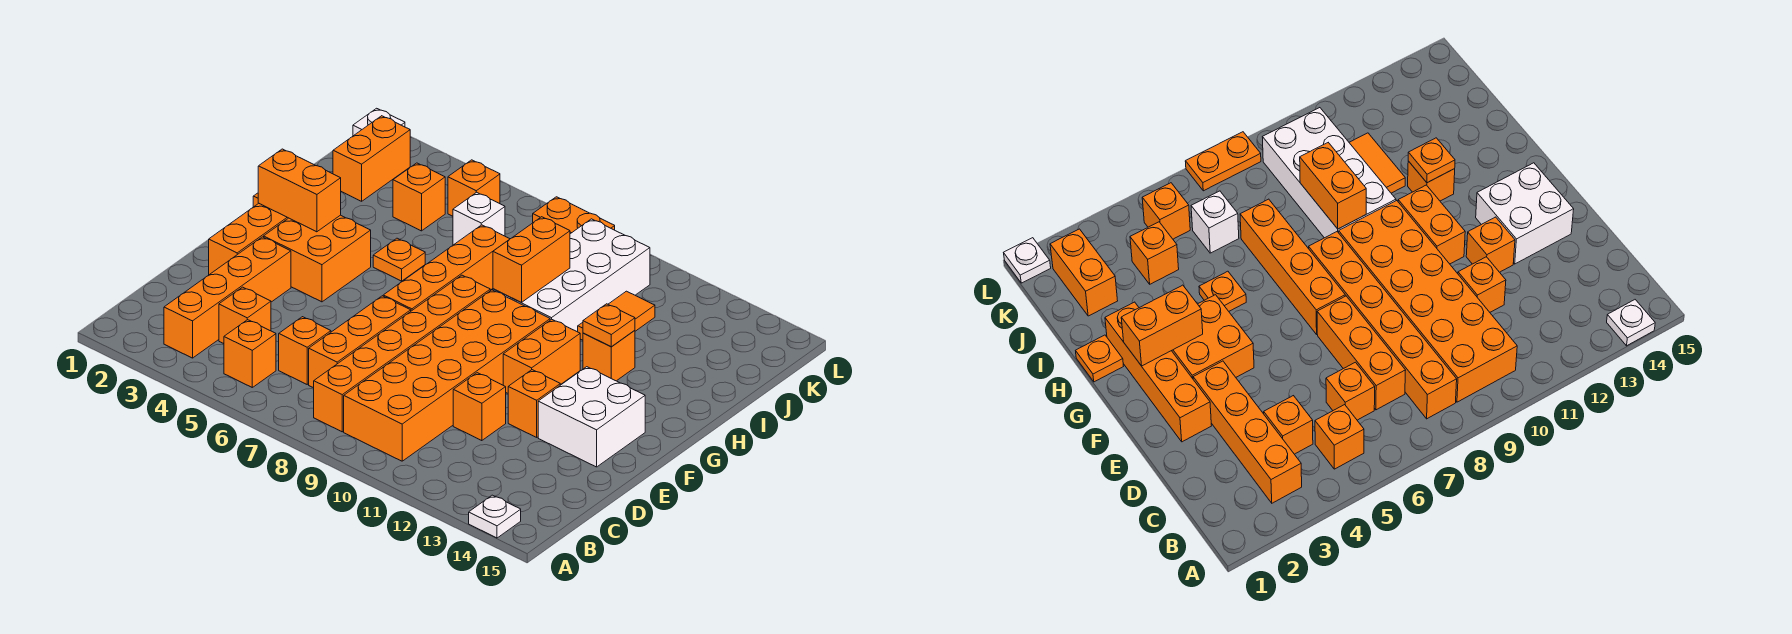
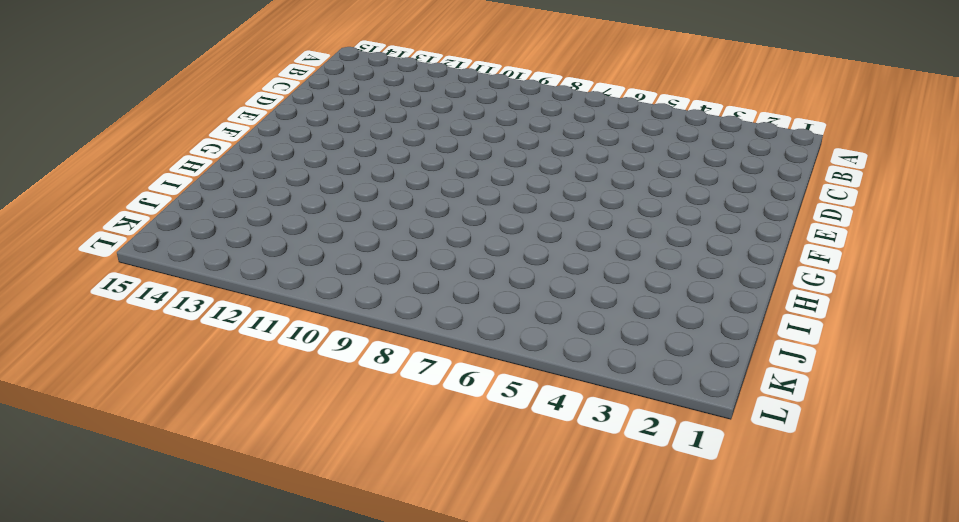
none -> white 1x1 plate [469,495,521,538]
none -> orange 1x4 brick [164,237,291,358]
none -> orange 1x1 brick [224,320,276,387]

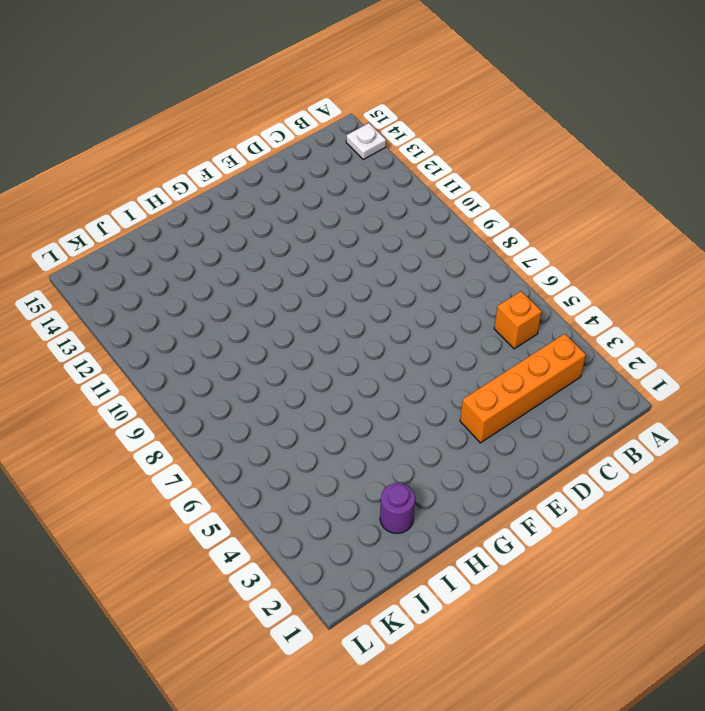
purple 1x1 round brick [380,483,415,534] -> none
none -> orange 1x6 brick [314,275,490,432]
none -> orange 2x6 brick [344,290,550,461]
none -> orange 1x1 brick [219,287,271,344]

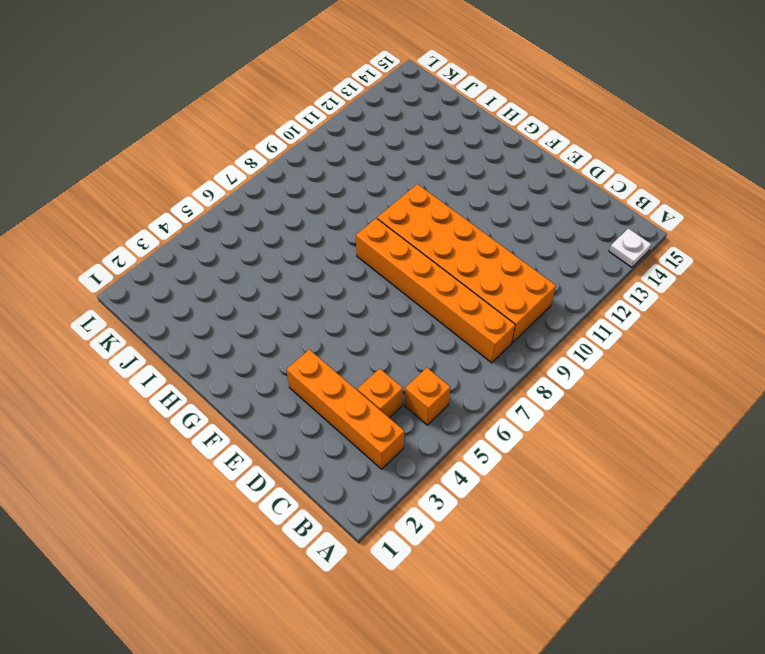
none -> orange 1x1 brick [279,317,331,384]
none -> orange 1x3 brick [309,296,411,388]
none -> orange 1x1 brick [453,373,506,441]

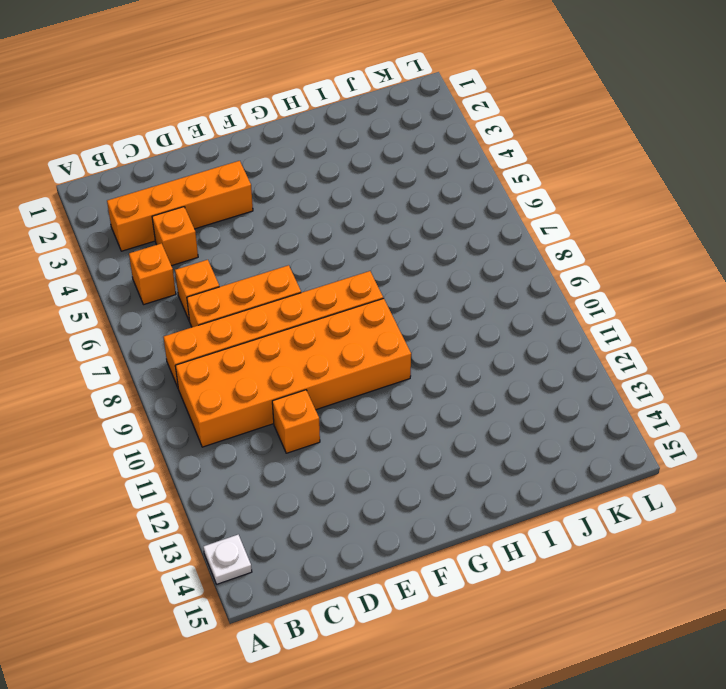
none -> orange 1x4 brick [209,204,288,275]
none -> orange 1x1 brick [508,370,560,437]
none -> white 2x2 brick [538,367,645,467]

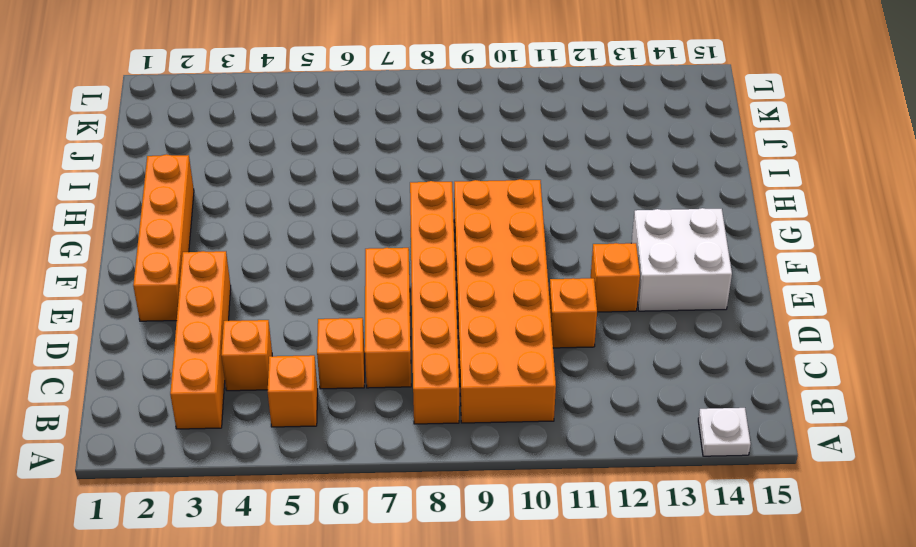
none -> orange 2x2 brick [264,215,371,302]
none -> orange 1x4 brick [383,225,509,311]
none -> orange 1x2 brick [503,319,580,393]

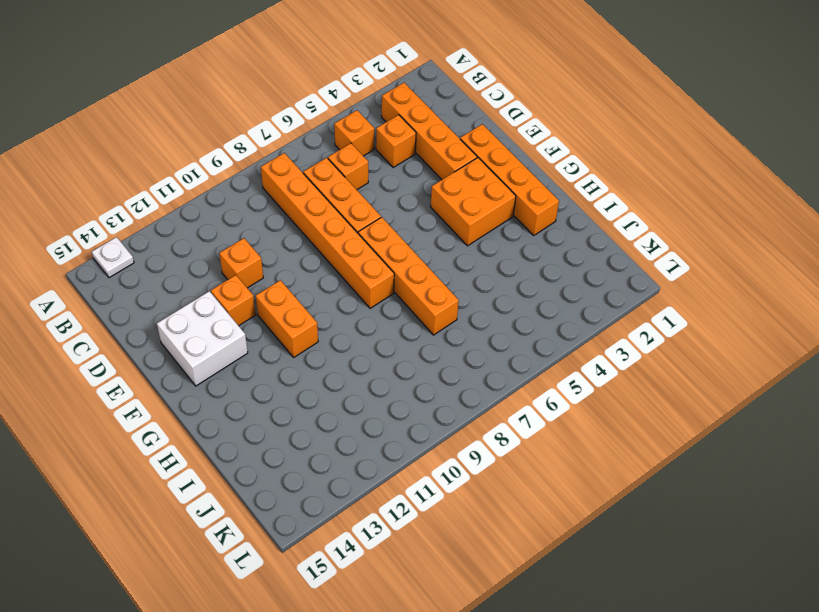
none -> orange 2x6 brick [344,290,550,461]
none -> orange 1x1 plate [1076,335,1123,382]
none -> orange 1x1 plate [373,238,425,281]

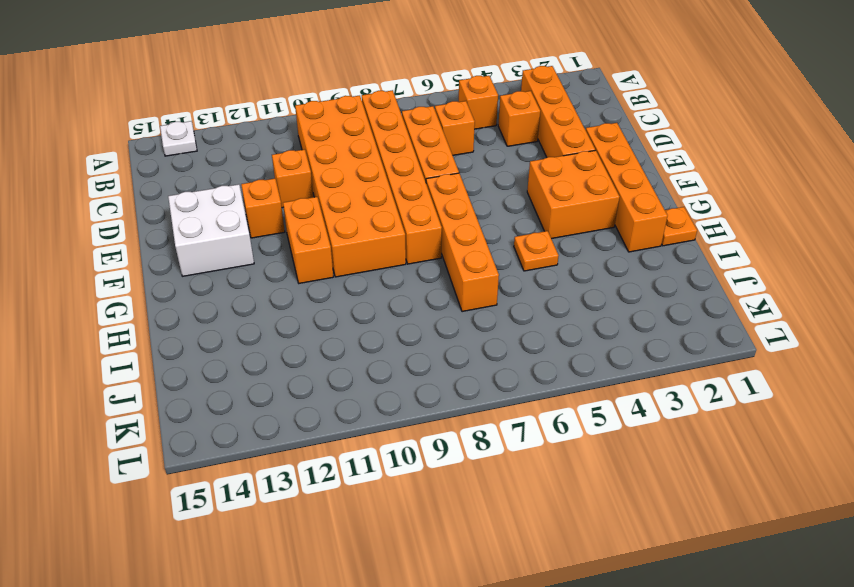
none -> white 2x4 brick [493,219,650,332]
none -> orange 1x1 brick [583,330,635,381]
none -> orange 1x2 tile [578,291,655,340]

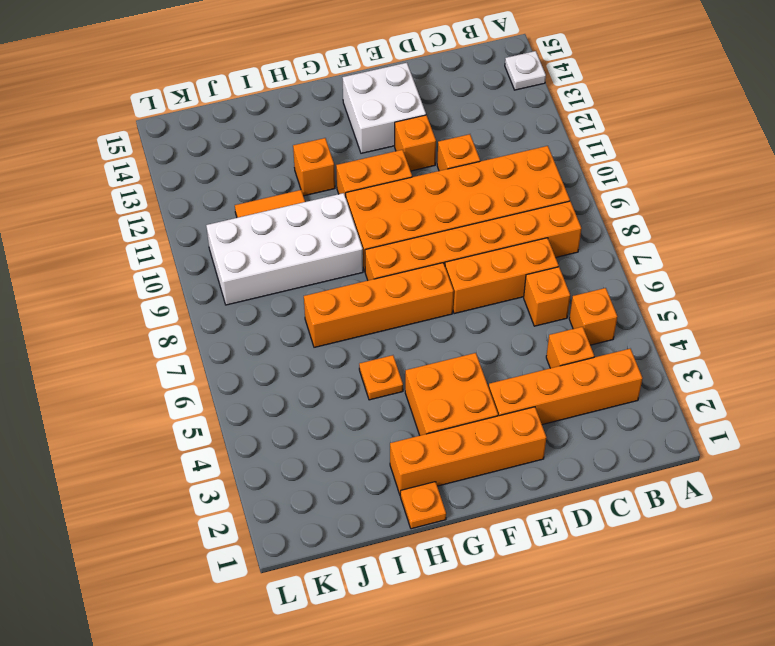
none -> orange 1x2 brick [333,116,410,201]
none -> orange 1x1 brick [393,163,445,231]
none -> white 1x1 brick [453,192,505,245]

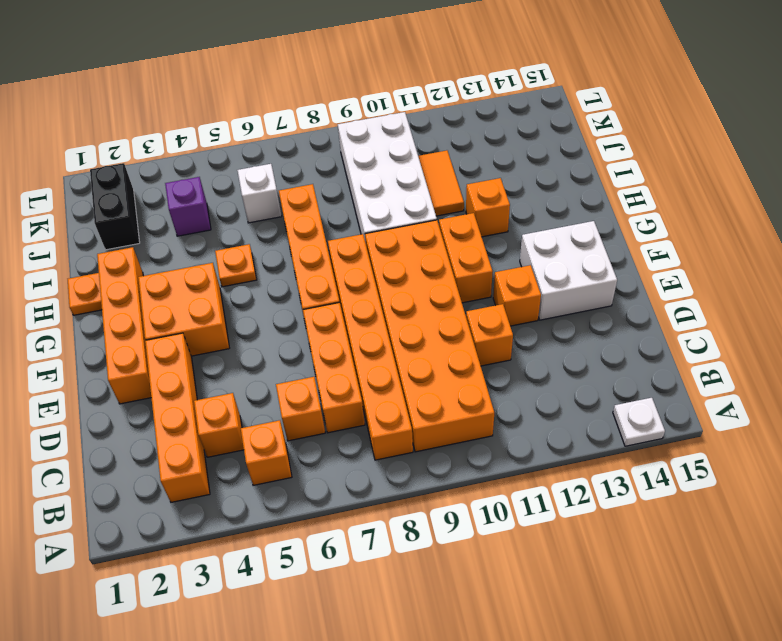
black 1x2 brick [90,163,140,250] -> orange 1x2 brick [333,116,410,201]
purple 1x1 brick [165,177,211,236] -> orange 1x1 brick [393,163,445,231]
none -> orange 1x1 brick [448,160,500,216]
none -> white 1x1 plate [353,108,405,136]
none -> orange 1x2 plate [533,197,615,234]

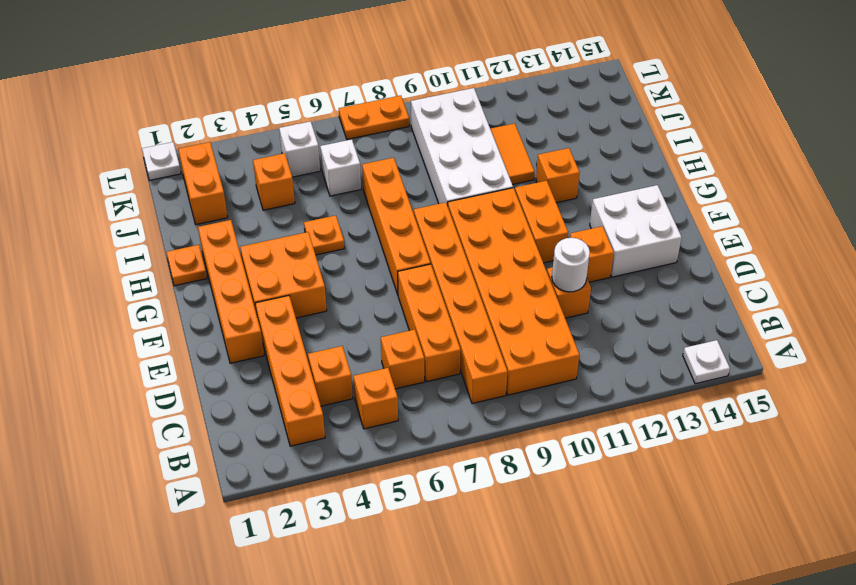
white 1x1 round brick [552,238,590,292] -> none
white 1x1 brick [279,121,320,177] -> orange 1x1 brick [448,160,500,216]
none -> orange 1x2 brick [258,149,341,232]
none -> orange 1x2 brick [493,217,570,302]
none -> orange 1x1 plate [583,304,635,347]

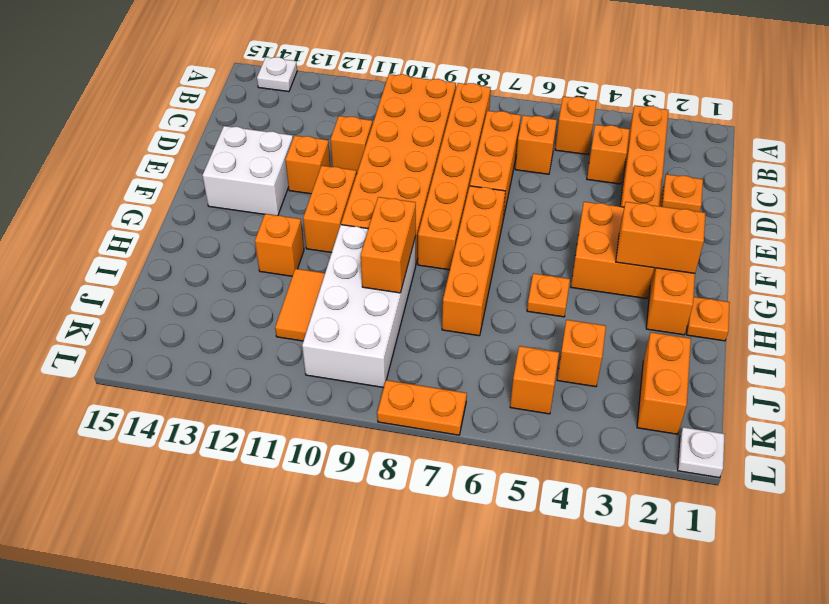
orange 1x1 plate [662,174,703,212] -> orange 1x1 plate moved to [583,304,635,347]
none -> white 1x1 brick [453,192,505,245]

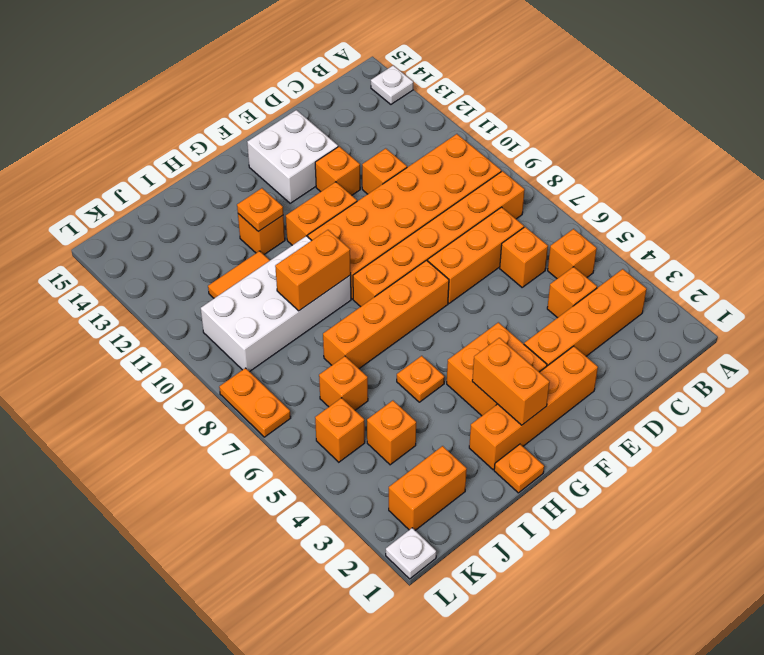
orange 1x1 brick [319,356,368,410] -> white 1x1 brick [453,192,505,245]

